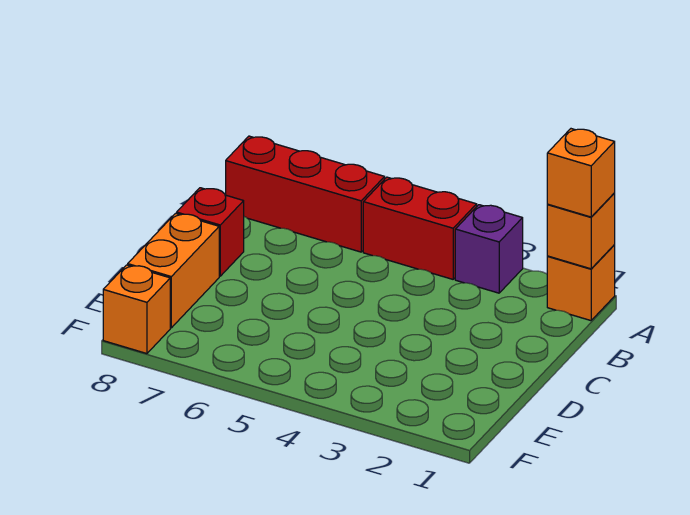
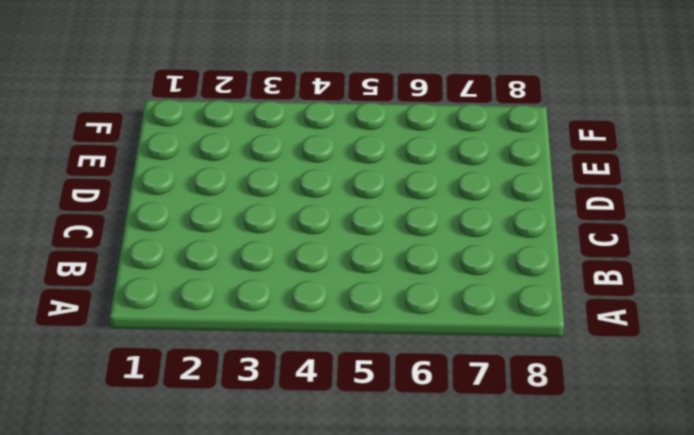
none -> orange 1x1 brick [547,245,615,321]
none -> purple 1x1 brick [455,205,523,293]

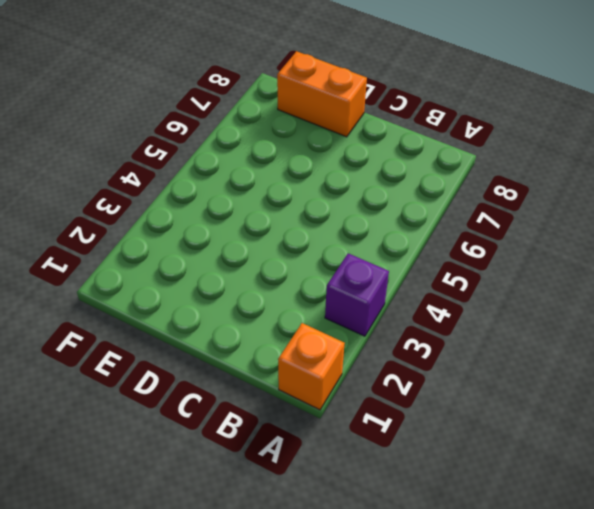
none -> red 1x2 brick [363,177,477,279]
none -> red 1x3 brick [226,136,385,252]

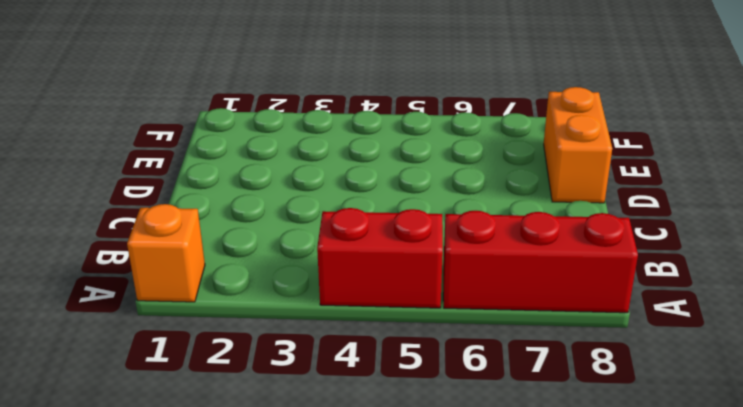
none -> purple 1x1 brick [455,205,523,293]
none -> red 1x1 brick [177,188,244,276]

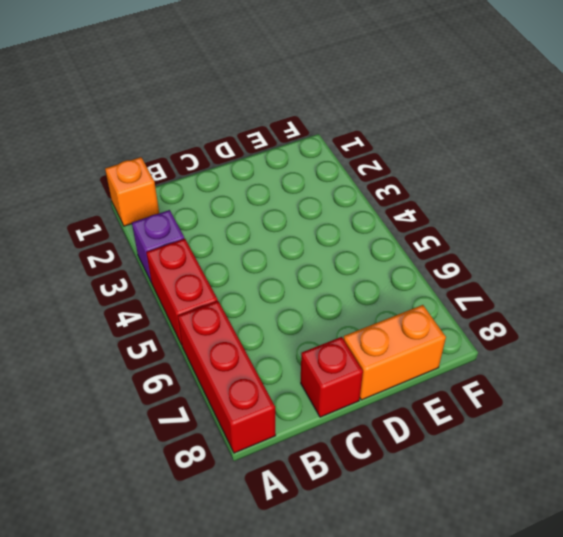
none -> orange 1x1 brick [103,265,170,354]
none -> orange 1x1 brick [547,194,615,269]

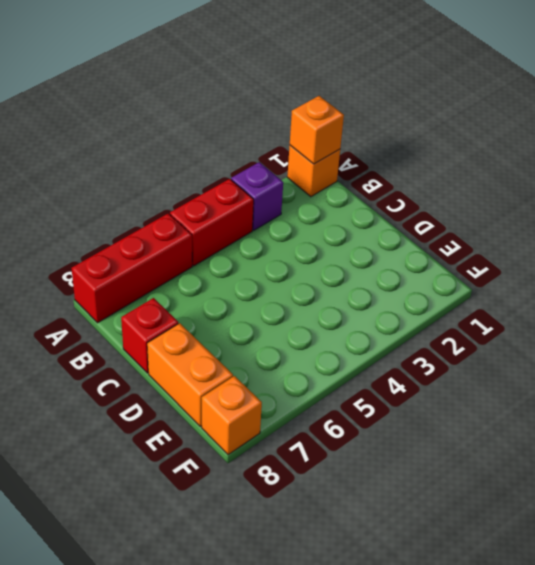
none -> orange 1x1 brick [547,129,615,217]

